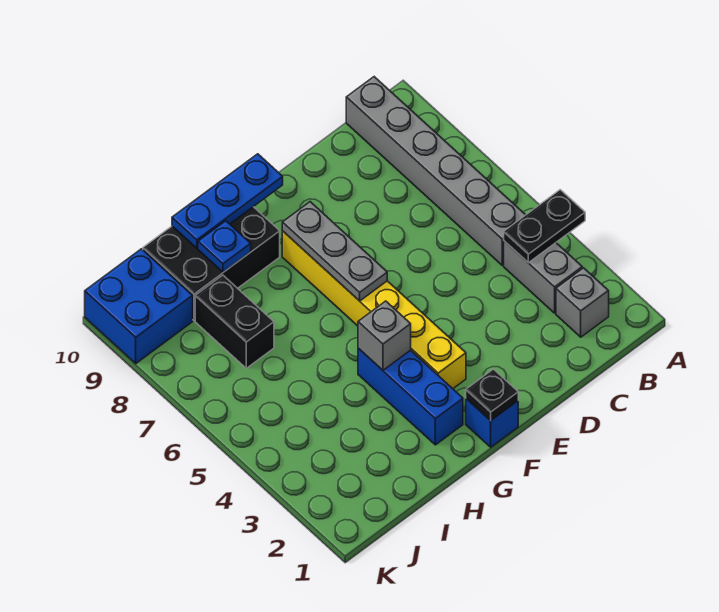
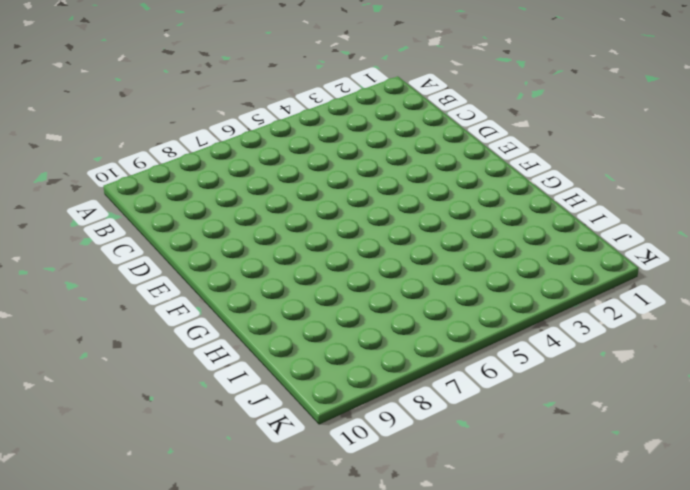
none -> grey 1x1 brick [556,268,609,337]
none -> grey 1x2 brick [504,241,582,313]
none -> grey 1x6 brick [346,77,525,265]

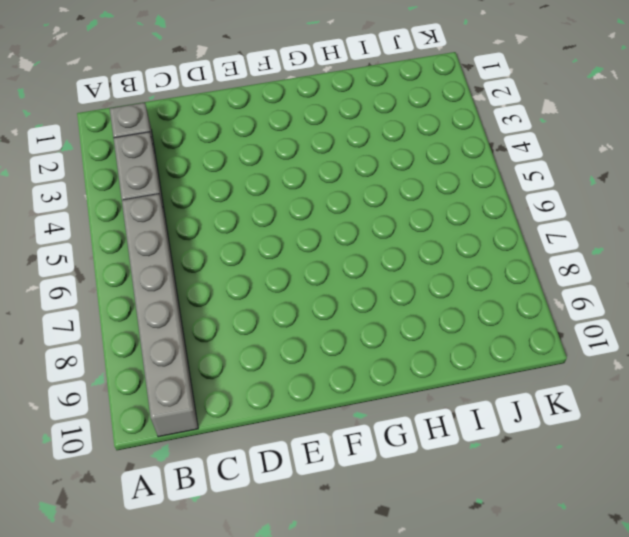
none -> blue 1x1 brick [466,399,518,447]
none -> yellow 1x6 brick [282,231,466,389]
none -> blue 1x3 brick [358,348,463,445]

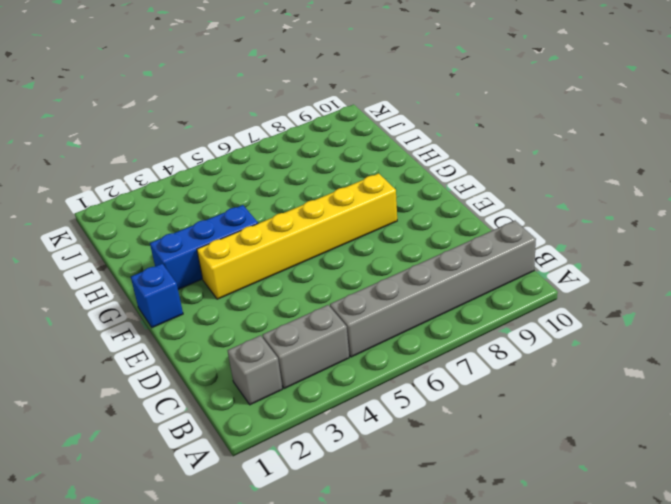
none -> black 2x3 brick [143,207,280,320]
none -> black 1x2 brick [195,275,274,368]
none -> blue 2x2 brick [85,249,193,364]

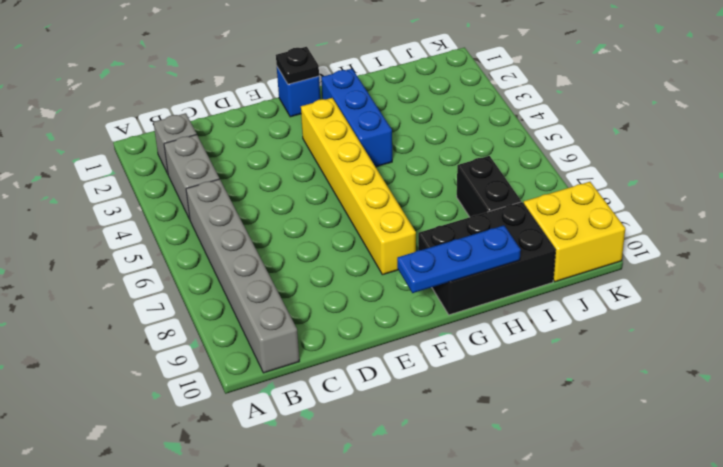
yellow 2x2 brick [523,182,625,282] -> blue 2x2 brick [85,249,193,364]
none -> black 1x2 plate [504,190,585,263]
none -> grey 1x3 plate [282,202,387,301]
none -> grey 1x1 brick [358,301,411,370]

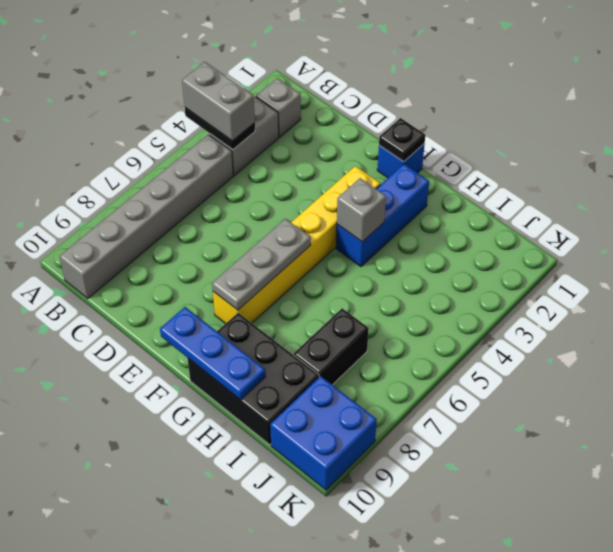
grey 1x2 brick [182,62,255,141] -> none
none -> blue 1x1 plate [198,221,251,272]

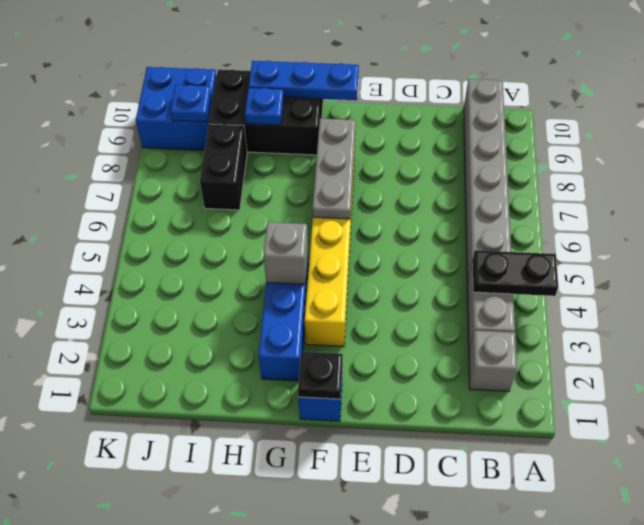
blue 1x1 plate [170,85,211,122] -> none

